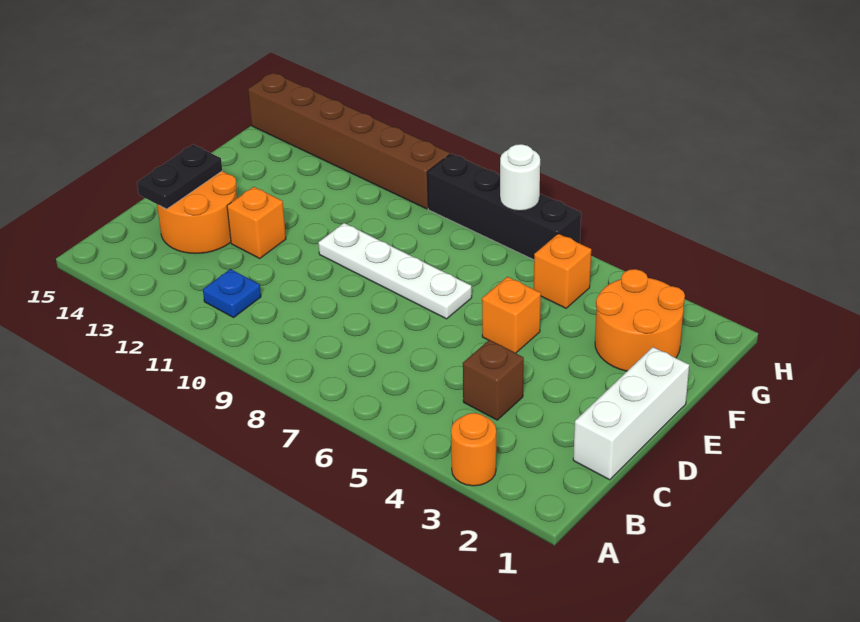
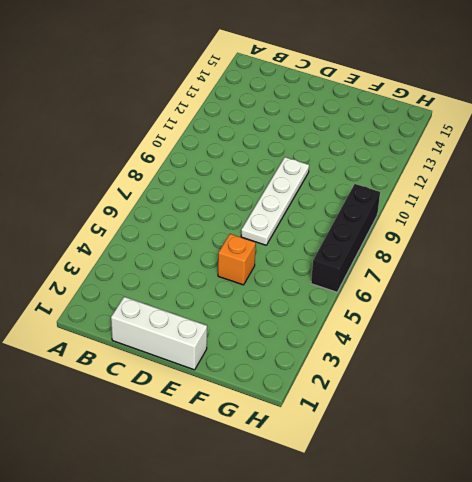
none -> orange 1x1 round brick [451,413,496,486]
none -> blue 1x1 plate [203,269,261,318]
none -> brown 1x1 brick [463,340,524,420]

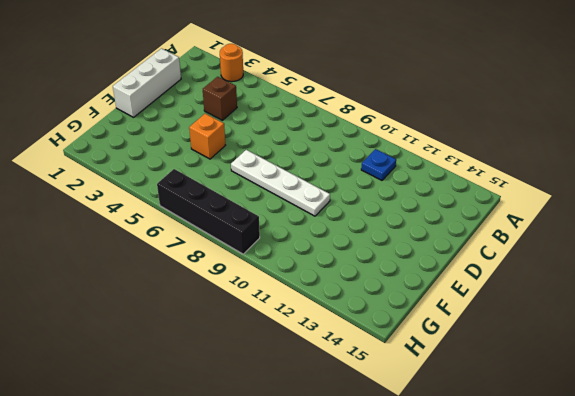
none -> orange 2x2 round brick [157,171,237,254]
none -> orange 1x1 brick [227,187,286,258]
none -> orange 2x2 round brick [595,269,685,371]

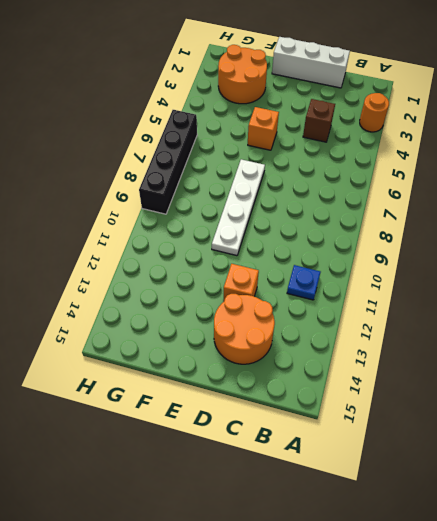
none -> orange 1x1 brick [534,234,591,308]
none -> brown 1x6 brick [248,73,450,209]
none -> black 1x2 plate [137,145,222,209]

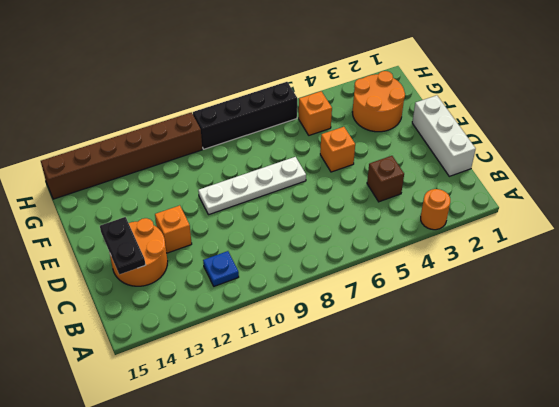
none -> white 1x1 round brick [500,144,540,211]

